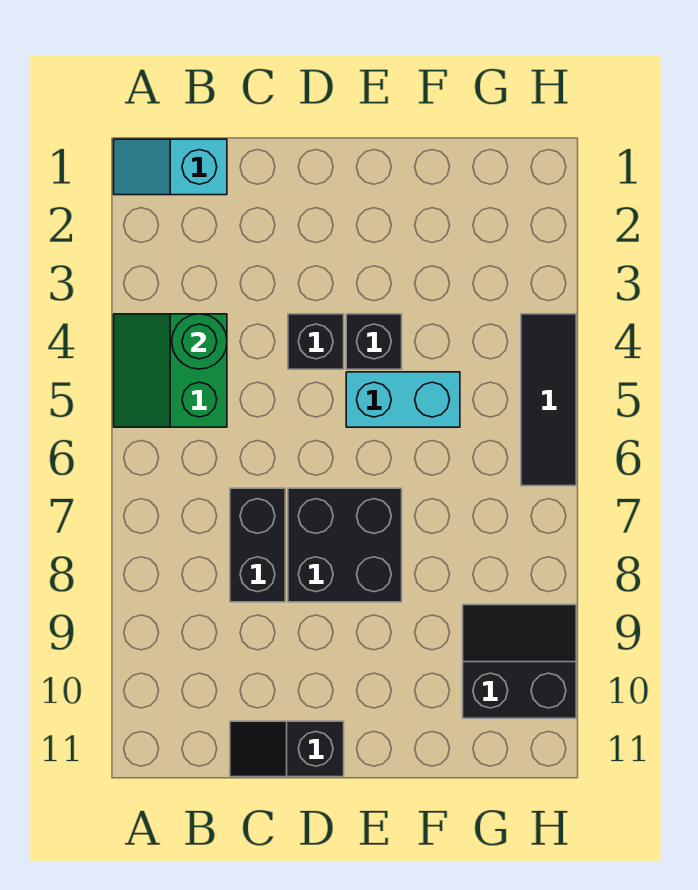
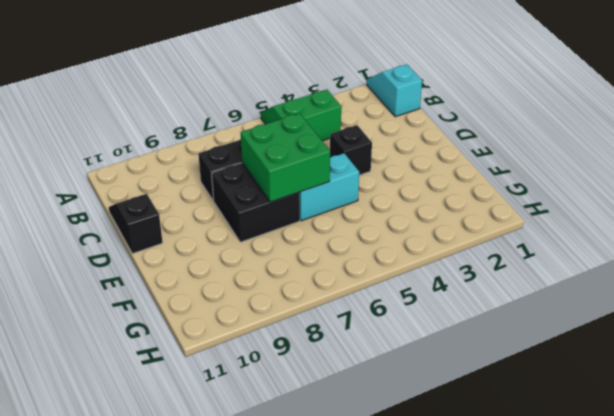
green 2x2 brick [240,113,330,202] -> none
cyan 1x2 brick [299,153,359,221] -> cyan 1x2 brick turned to [346,372,460,427]
none -> black 1x1 brick [346,314,402,369]
none -> black 2x2 slope [463,605,576,718]

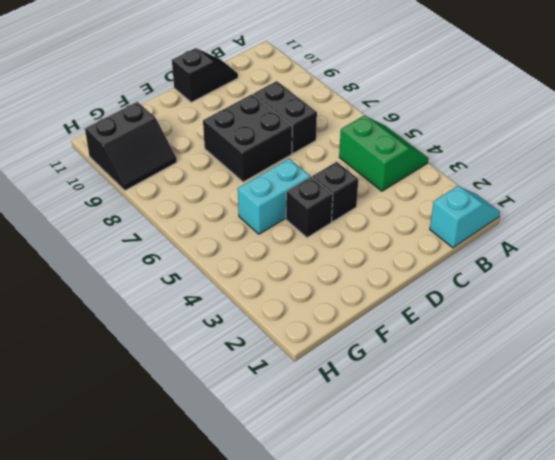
none -> black 1x3 tile [521,314,576,486]
none -> green 1x1 round brick [172,314,227,369]

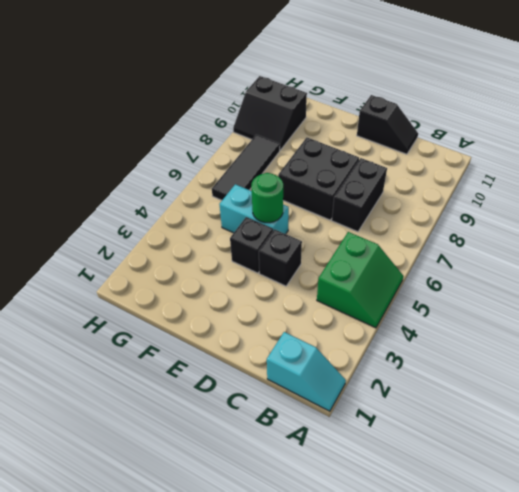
green 1x1 round brick [251,173,283,223] -> green 1x1 round brick moved to [172,314,227,369]
black 1x3 tile [212,135,280,200] -> black 1x3 tile moved to [521,314,576,486]

